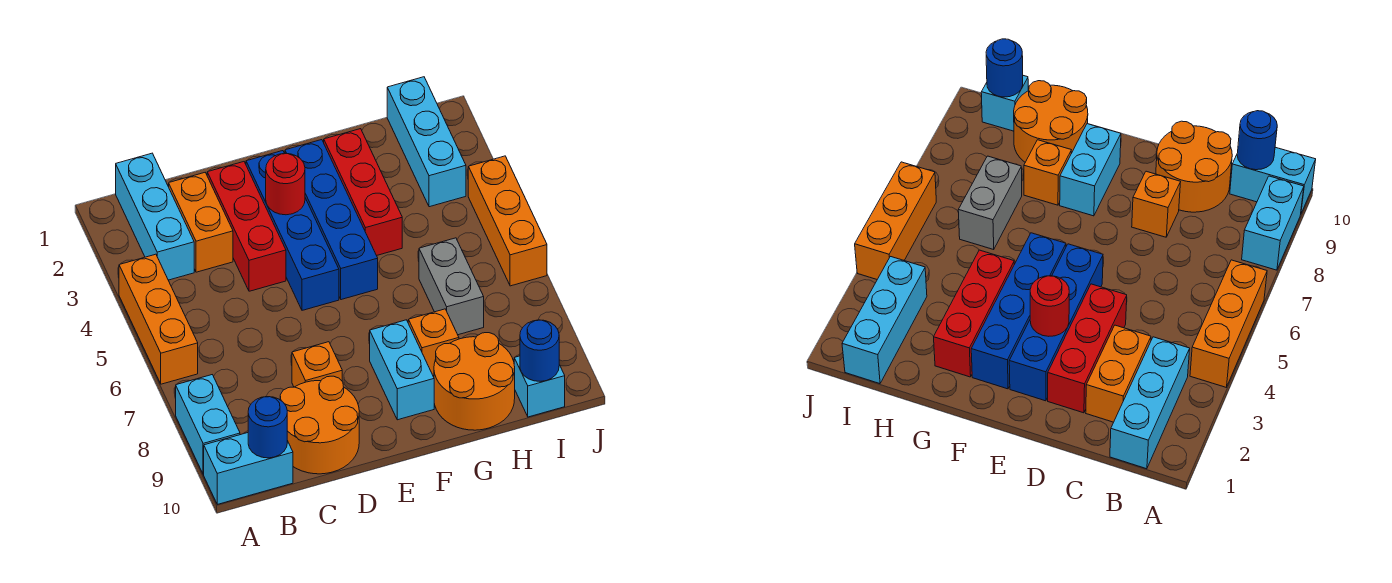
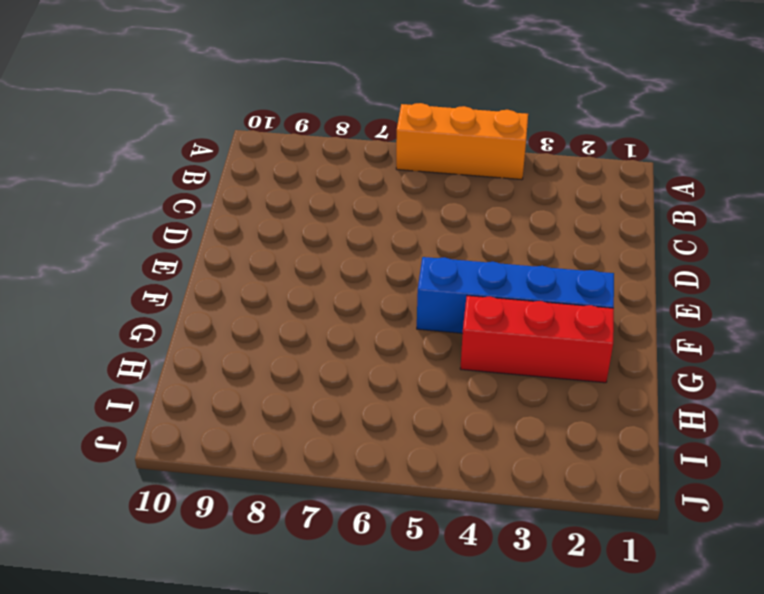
none -> cyan 1x2 brick [176,375,240,474]
none -> cyan 1x2 brick [204,433,293,504]
none -> cyan 1x3 brick [116,153,194,280]

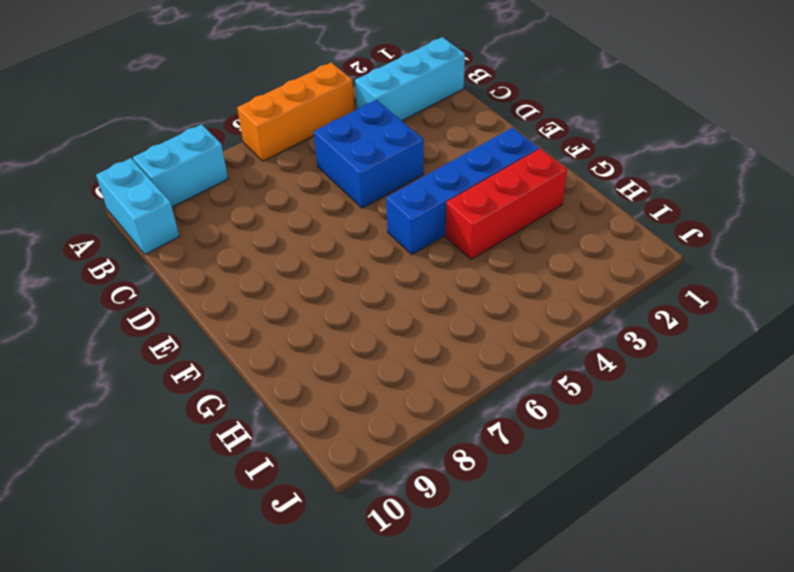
blue 2x2 brick [314,100,424,208] -> red 1x3 brick [207,162,286,291]
none -> orange 1x2 brick [169,173,233,272]
none -> orange 2x2 round brick [280,376,359,474]
none -> orange 1x1 brick [292,342,342,387]

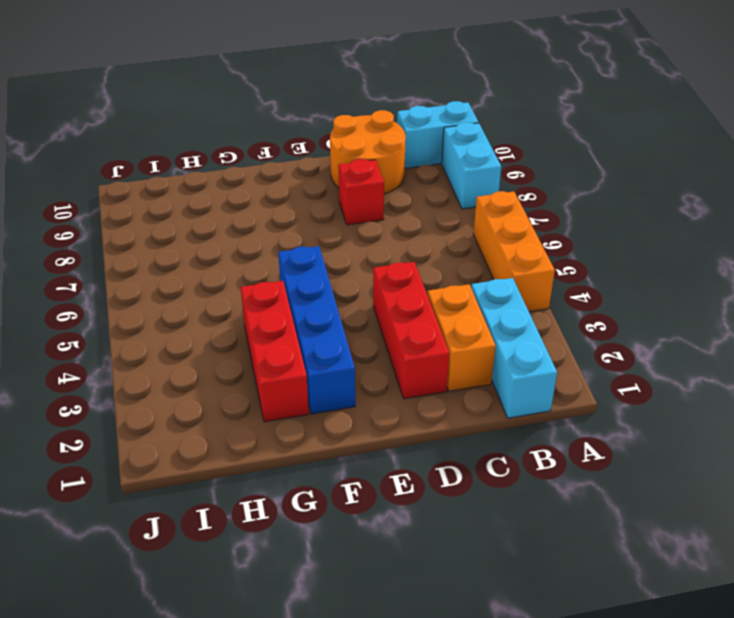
red 1x1 brick [338,159,384,225] -> orange 1x1 brick [292,342,342,387]
none -> blue 1x4 brick [246,151,339,310]
none -> cyan 1x2 brick [370,320,434,420]
none -> orange 1x1 brick [408,309,459,376]

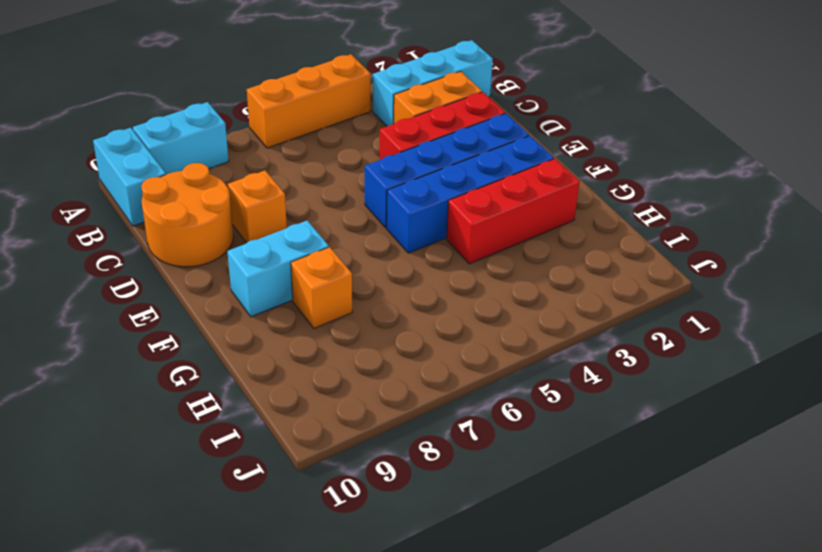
none -> orange 2x2 round brick [434,333,515,430]
none -> grey 1x2 brick [419,238,484,335]
none -> cyan 1x3 brick [387,77,466,207]

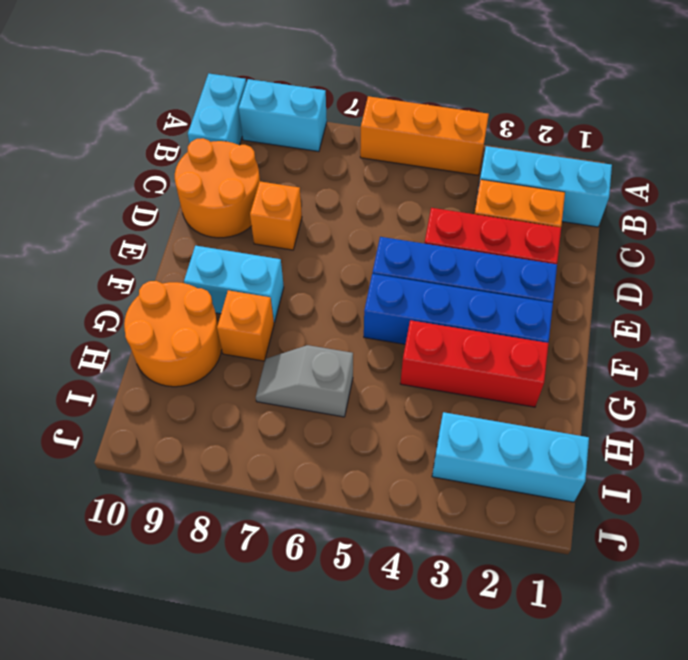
grey 1x2 slope [256,345,353,417] -> grey 1x2 brick [419,238,484,335]
none -> cyan 1x1 brick [514,356,565,417]
none -> orange 1x3 brick [468,156,547,286]
none -> blue 1x1 round brick [248,397,287,458]

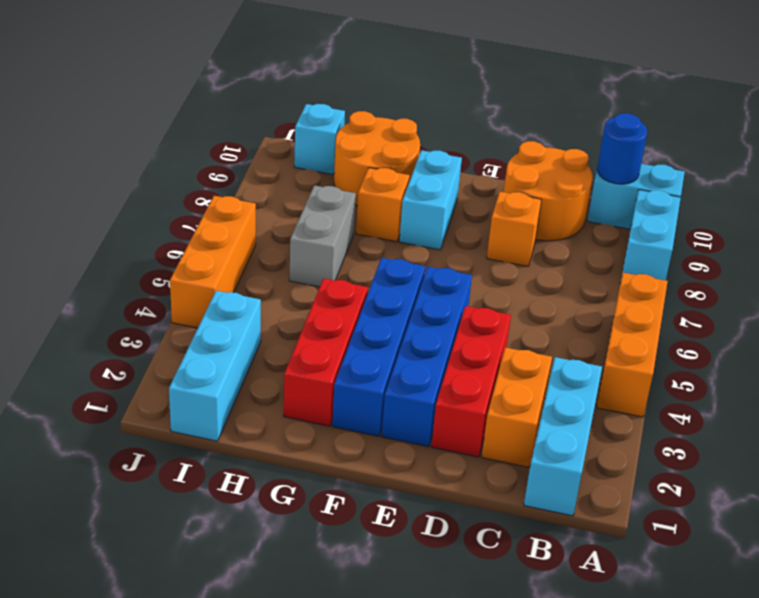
none -> red 1x1 round brick [266,153,305,215]
none -> blue 1x1 round brick [520,320,559,381]

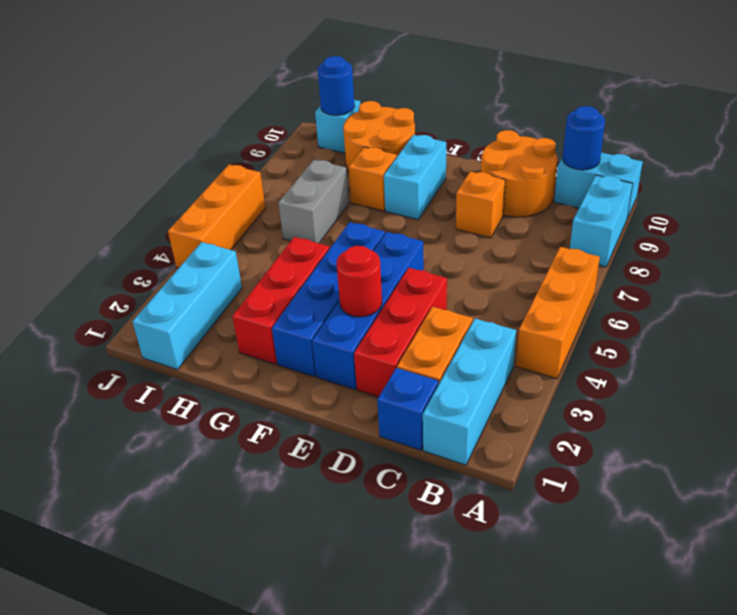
blue 1x1 brick [377,368,438,450] -> none

